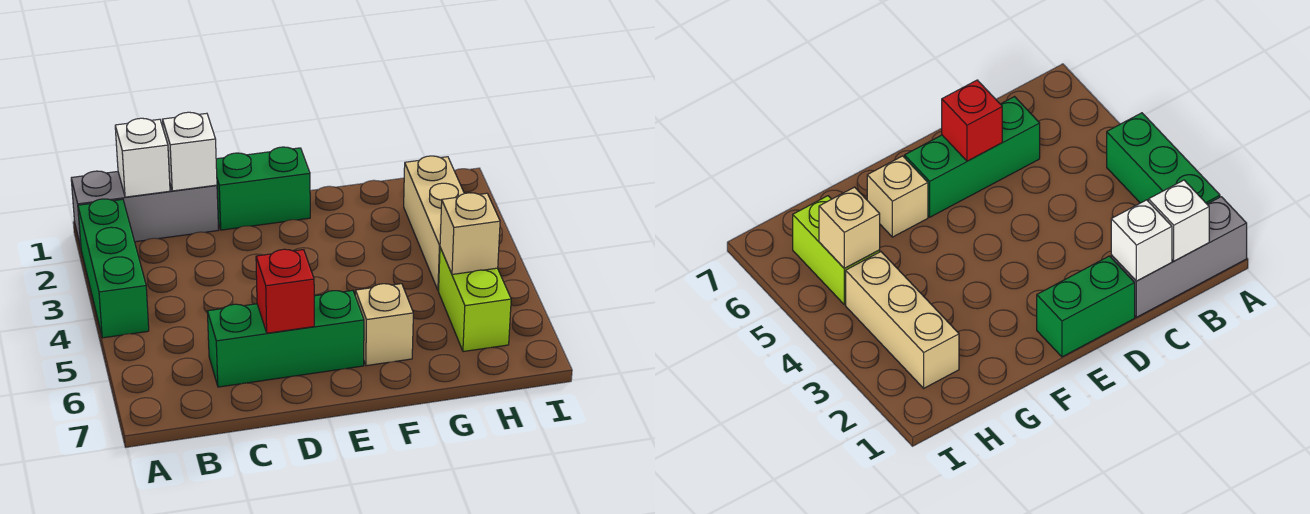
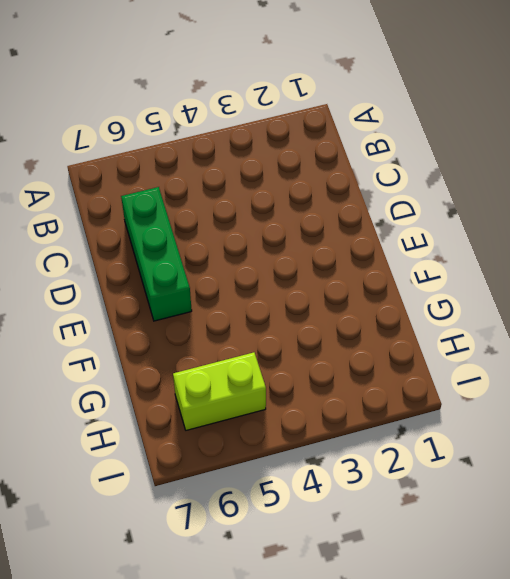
none -> grey 1x3 brick [71,171,219,247]
none -> green 1x3 brick [78,199,149,338]

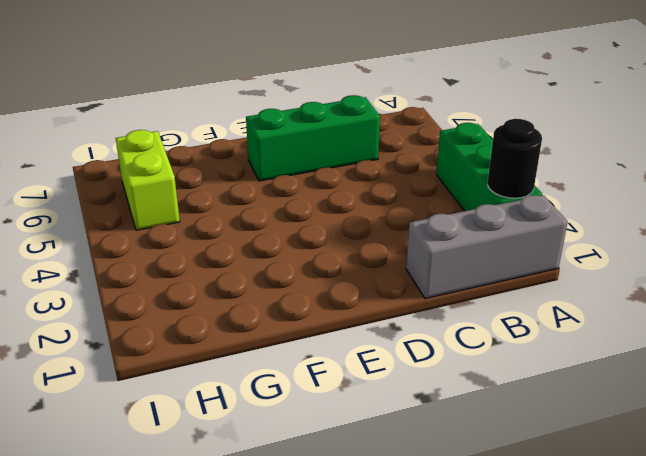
black 1x1 round brick [488,119,542,198] -> none
none -> green 1x2 brick [216,147,310,230]
none -> tan 1x1 brick [355,284,413,366]

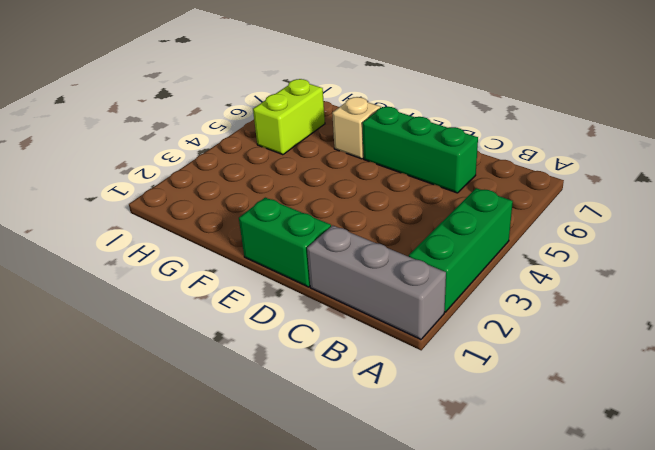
none -> tan 1x3 brick [404,156,464,291]
none -> white 1x1 brick [115,118,170,197]

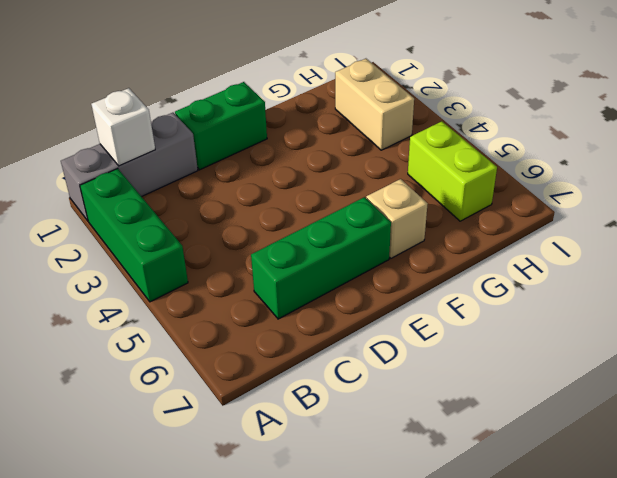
tan 1x2 brick [335,59,414,150] -> tan 1x3 brick [404,156,464,291]
none -> white 1x1 brick [163,112,217,191]
none -> red 1x1 brick [256,249,314,333]

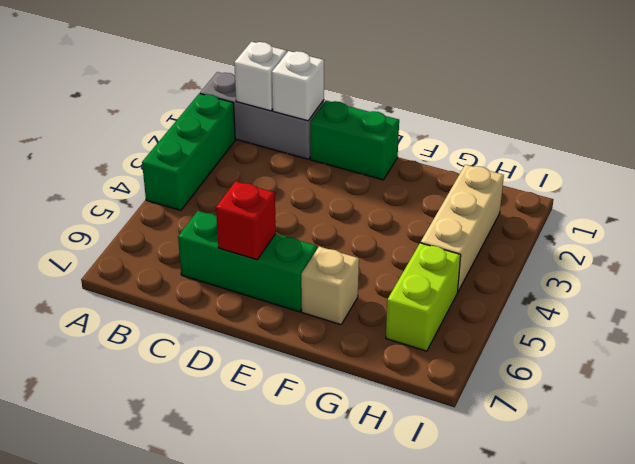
none -> tan 1x1 brick [440,193,500,274]

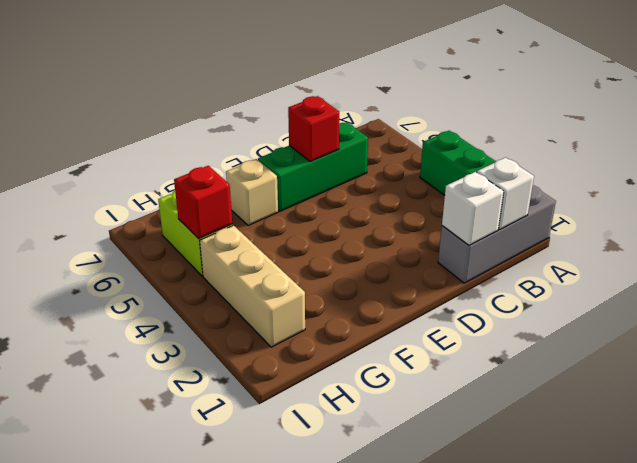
red 1x1 brick [174,166,232,239] -> tan 1x1 brick [440,193,500,274]
none -> green 1x2 brick [216,147,310,230]

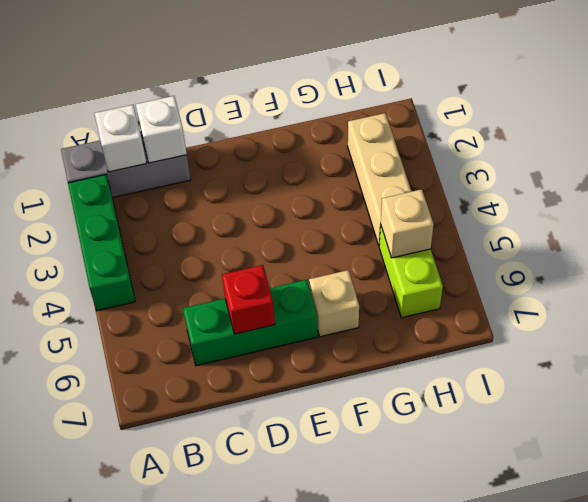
none -> green 1x2 brick [216,147,310,230]

